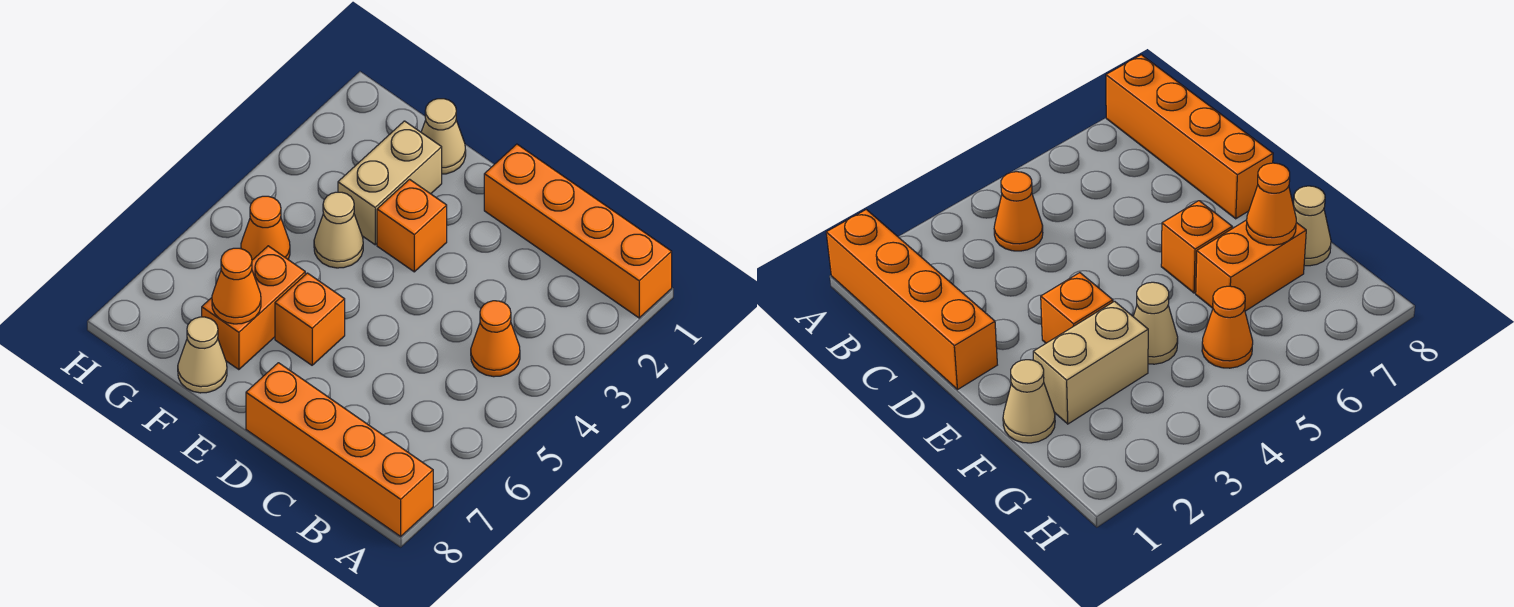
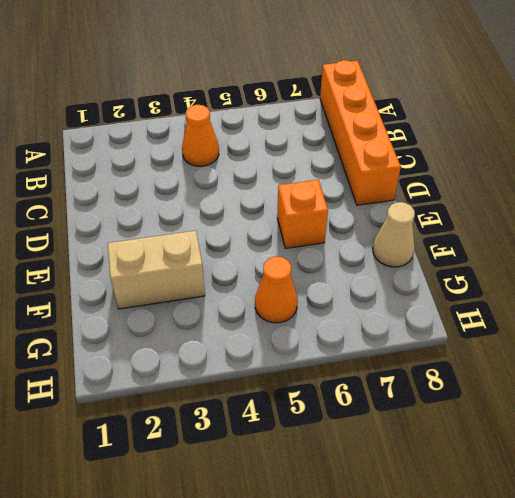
none -> orange 1x4 brick [484,144,672,318]
none -> orange 1x1 brick [377,179,447,272]
none -> tan 1x1 cone [421,99,466,174]

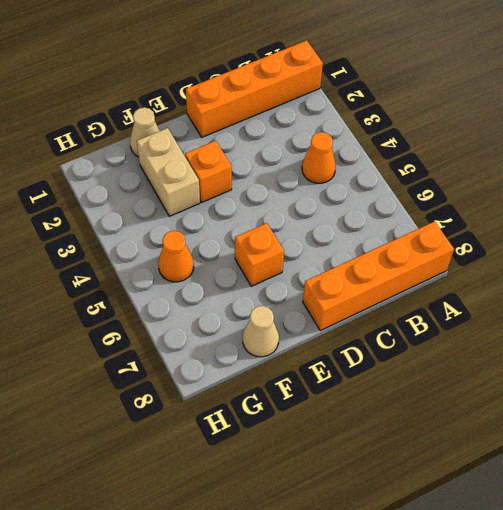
none -> tan 1x1 cone [314,192,363,268]
none -> orange 1x2 brick [202,246,305,370]
none -> orange 1x1 cone [212,248,261,324]

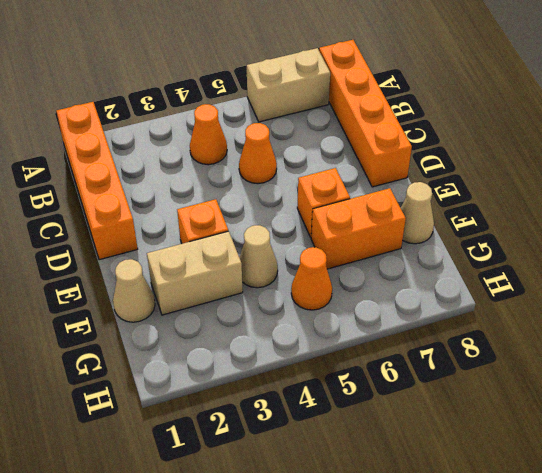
tan 1x2 brick [247,48,330,122] -> none
orange 1x1 cone [239,123,277,184] -> orange 1x1 cone moved to [212,248,261,324]

